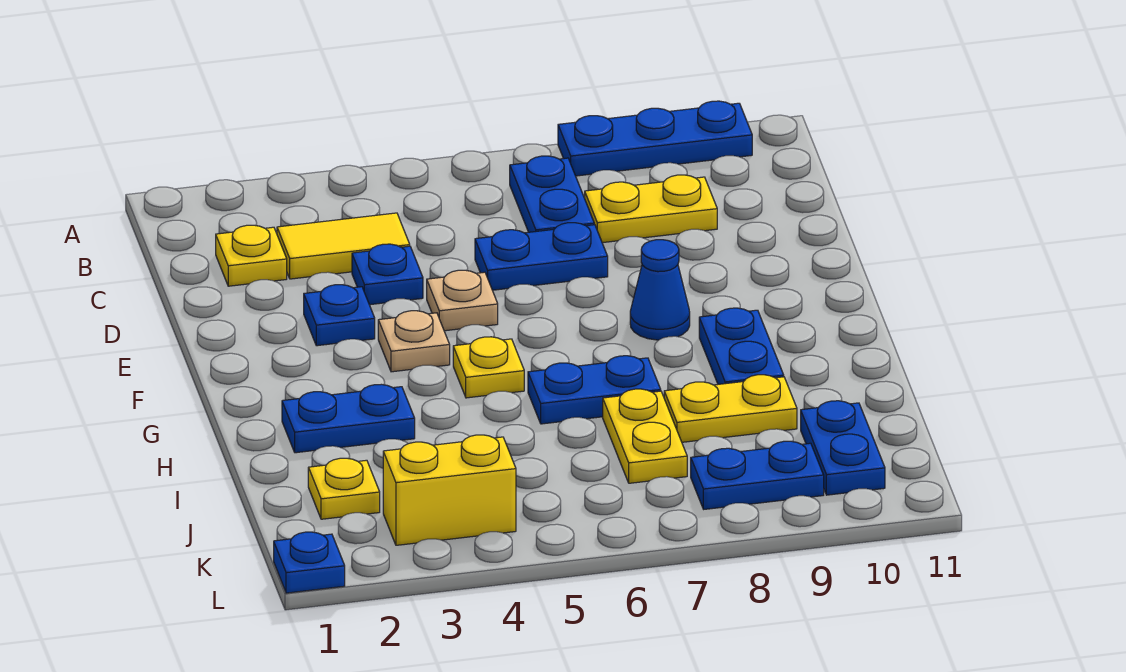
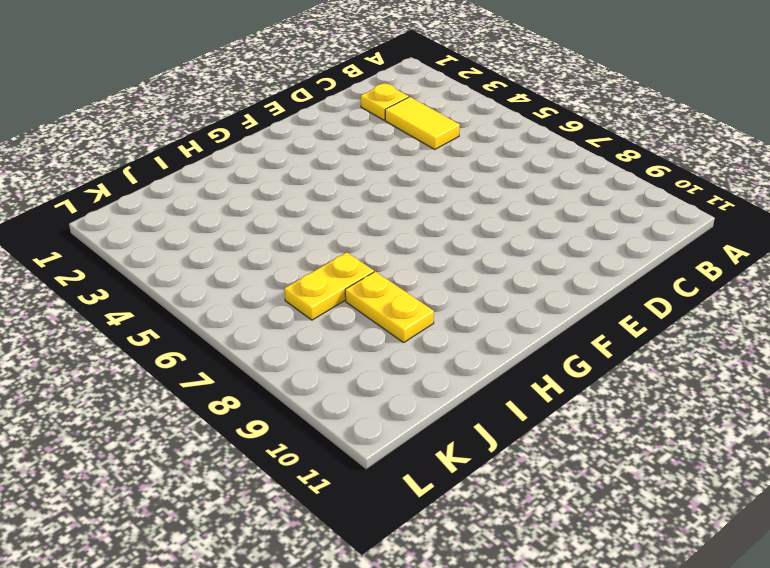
none -> blue 1x3 plate [558,101,752,176]
none -> blue 1x2 plate [510,156,594,232]
none -> yellow 1x2 plate [585,175,717,243]

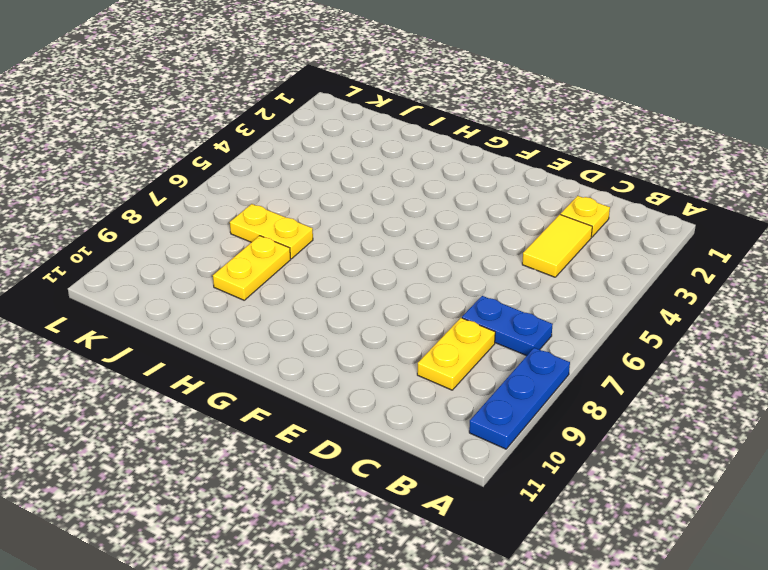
none -> blue 1x1 plate [352,244,423,305]
none -> blue 1x2 plate [475,223,608,290]
none -> blue 1x1 plate [304,285,375,346]

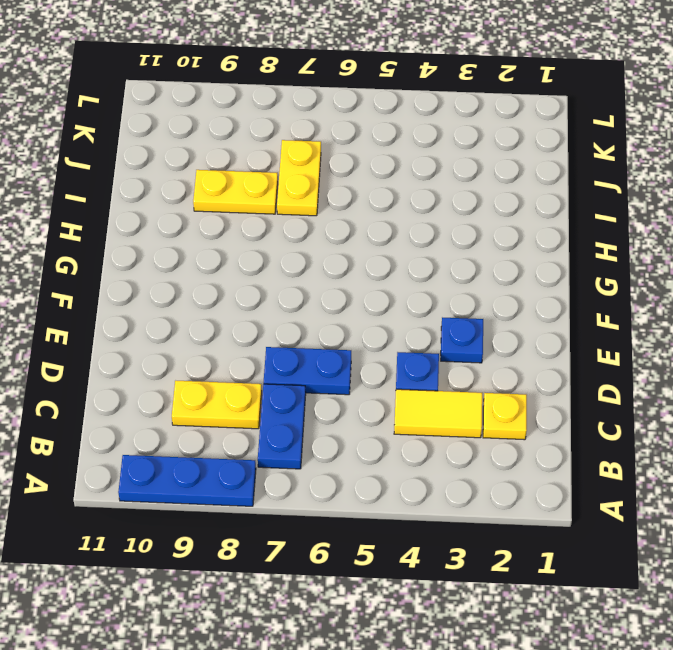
none -> tan 1x1 plate [427,270,498,331]
none -> tan 1x1 plate [378,311,450,372]
none -> blue 1x1 cone [630,240,690,340]

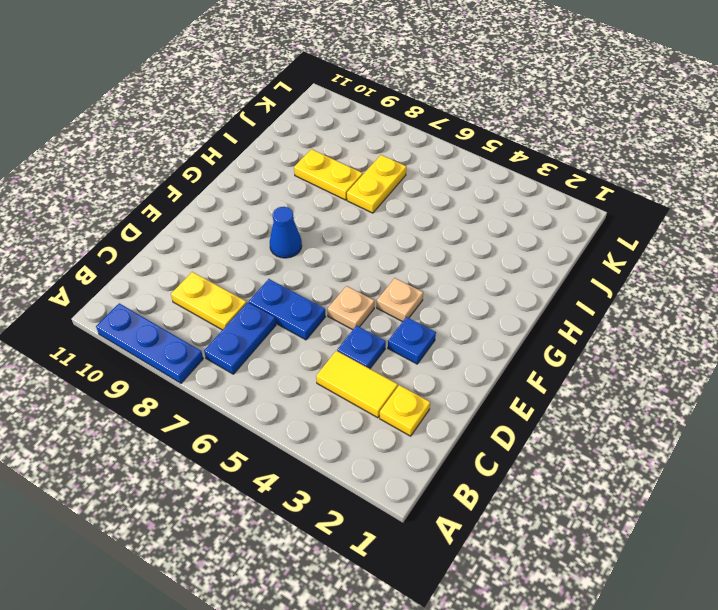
none -> yellow 1x1 plate [453,337,524,398]
none -> blue 1x2 plate [699,308,784,384]
none -> blue 1x2 plate [282,384,415,453]

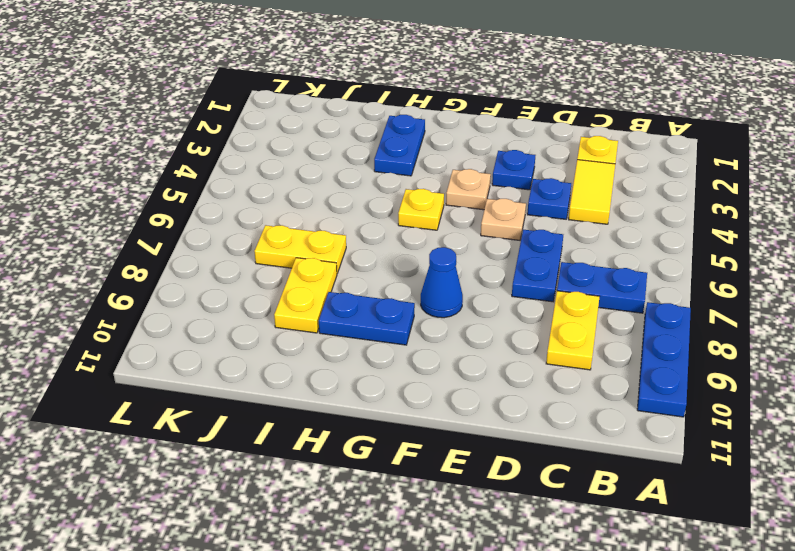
none -> blue 1x2 plate [528,356,661,424]
none -> yellow 1x1 plate [308,458,380,519]
none -> blue 1x2 plate [801,401,885,495]

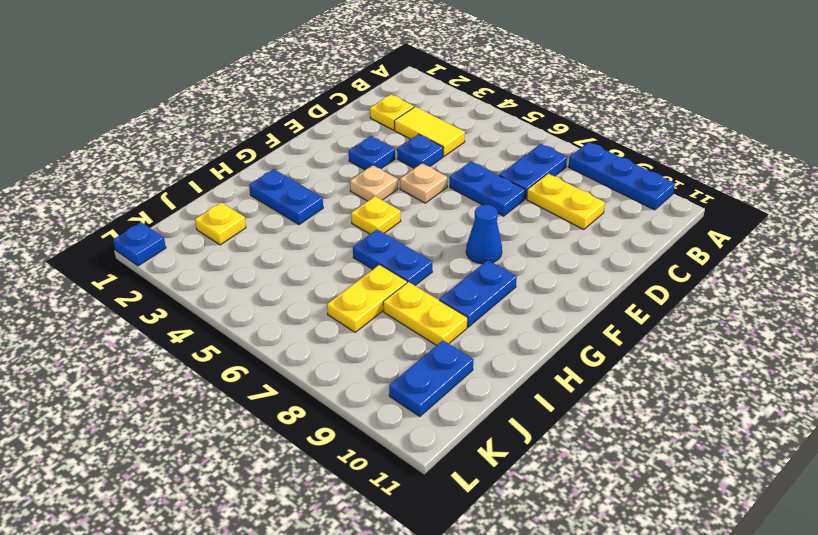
none -> yellow 1x2 brick [383,435,516,545]
none -> blue 1x2 plate [691,441,824,509]

